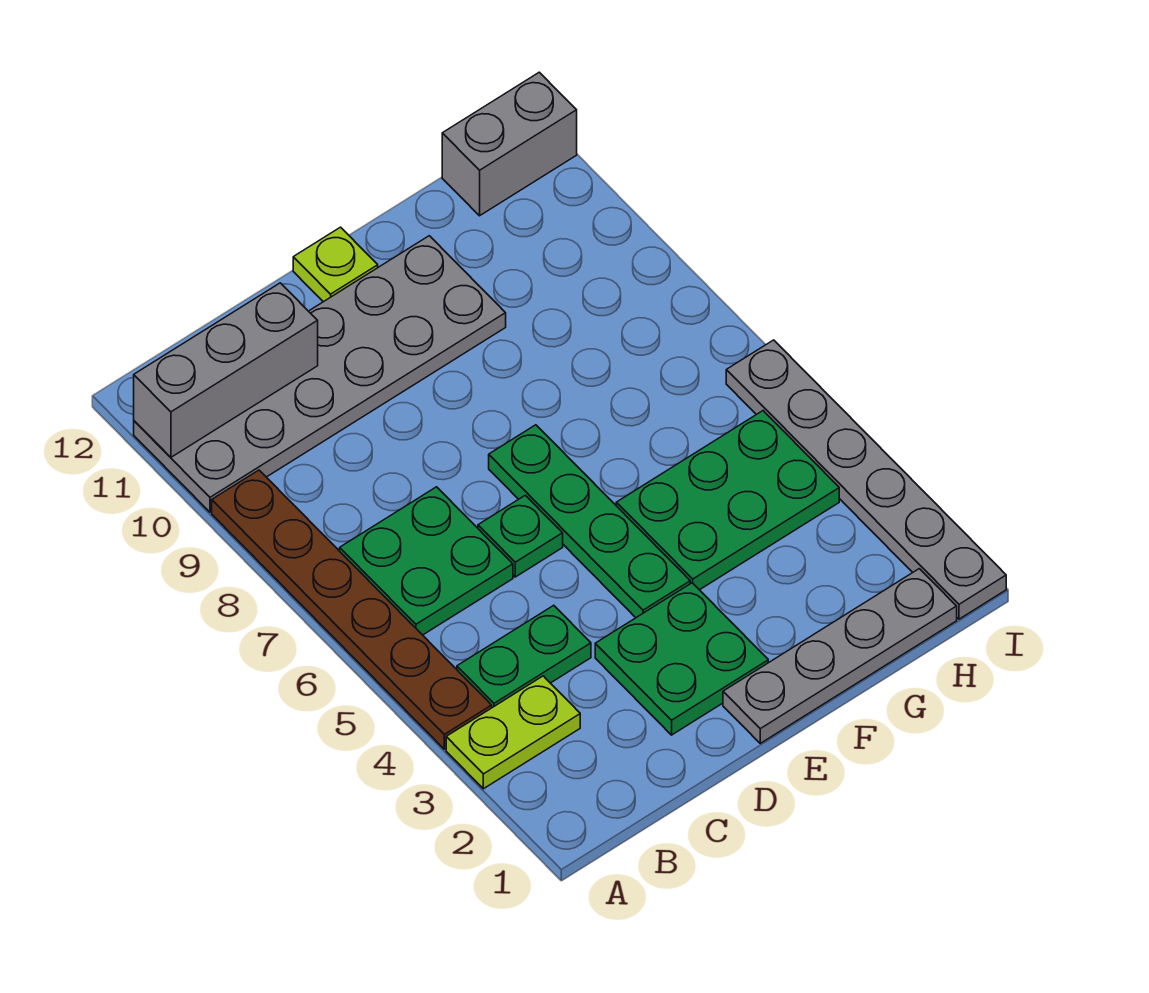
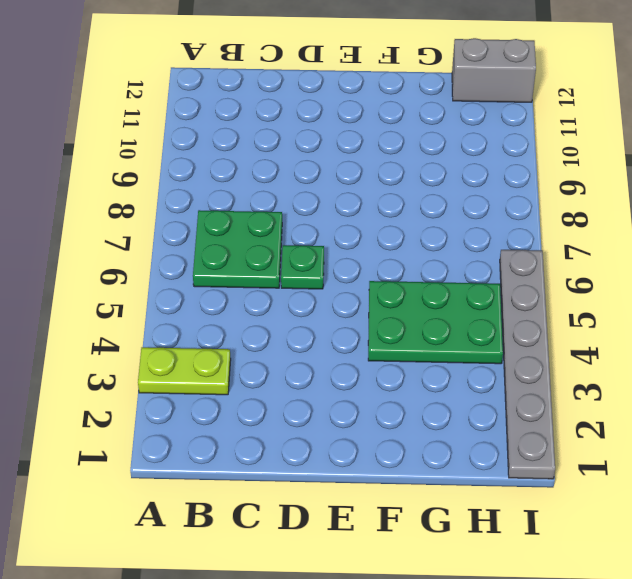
none -> brown 1x6 plate [212,470,492,749]
none -> grey 2x6 plate [134,236,506,512]
none -> green 1x2 plate [457,605,591,708]

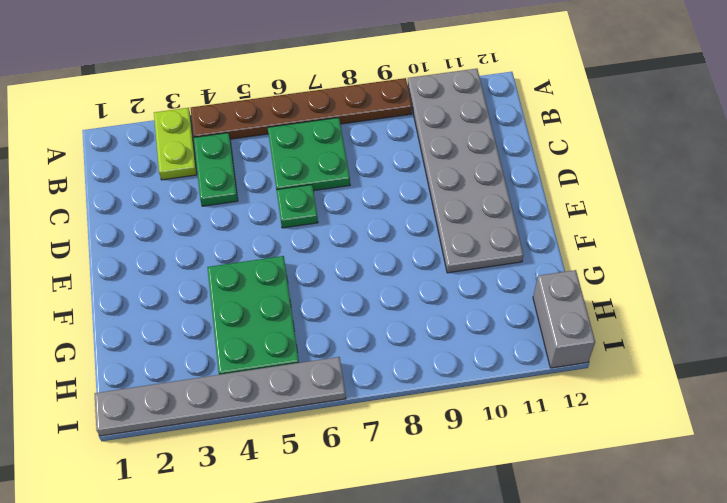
none -> green 2x2 plate [595,583,768,735]
none -> grey 1x4 plate [723,569,957,743]
none -> green 1x4 plate [489,425,690,618]

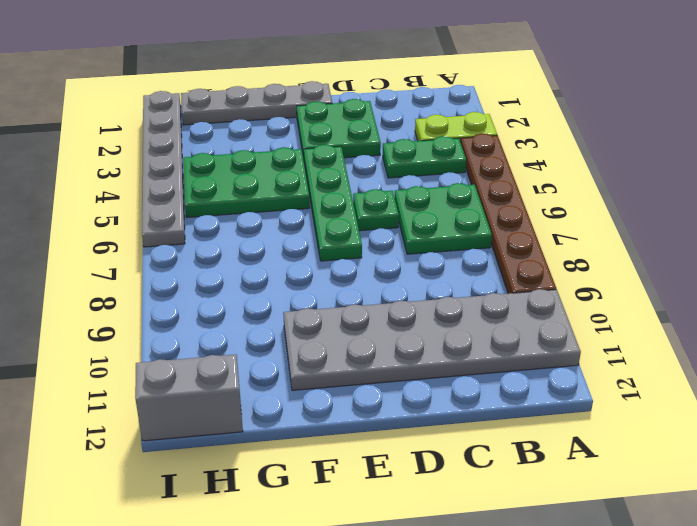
none -> lime 1x1 plate [293,227,378,302]
none -> grey 1x3 brick [134,283,318,457]

